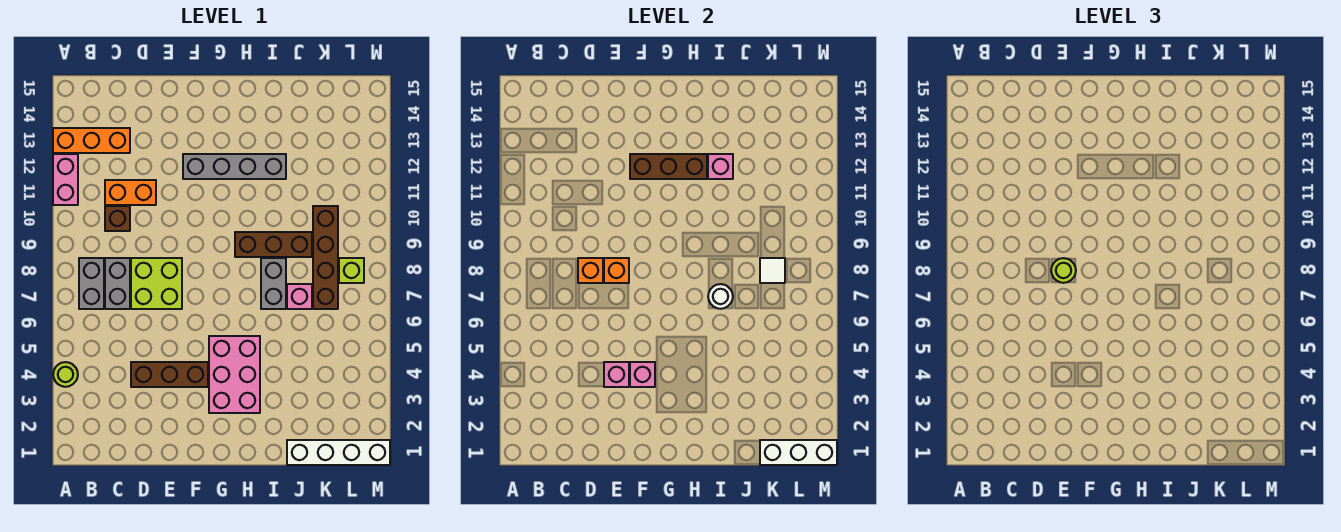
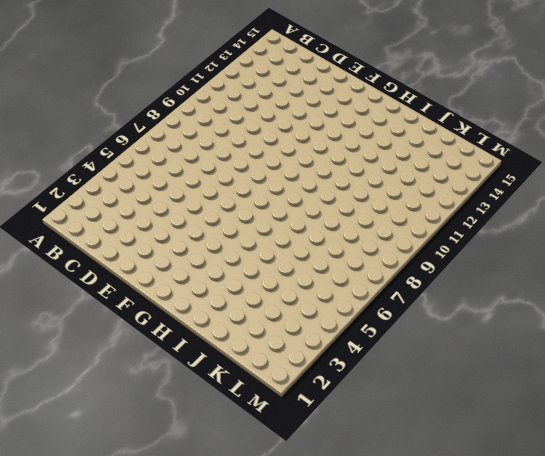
none -> lime 1x1 round brick [53,362,78,387]
none -> pink 1x2 brick [53,154,78,205]
none -> orange 1x3 brick [53,128,130,153]

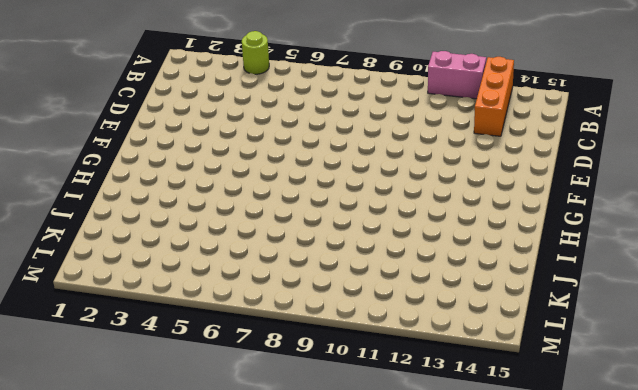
none -> grey 1x2 brick [79,258,104,309]
none -> grey 1x2 brick [105,258,130,309]
none -> brown 1x1 brick [105,206,130,231]

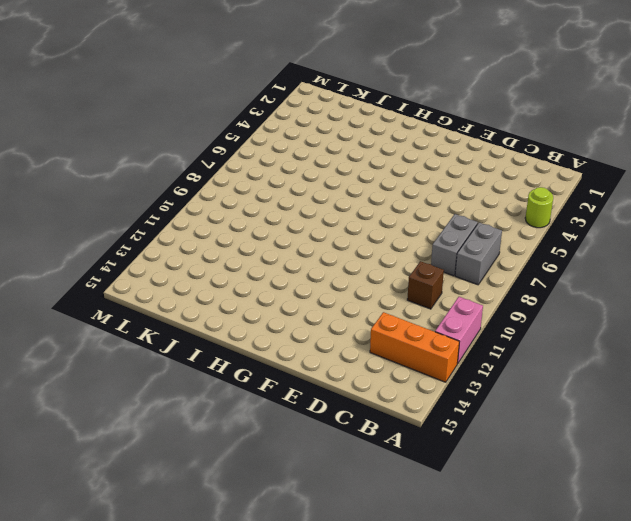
none -> orange 1x2 brick [105,180,156,205]
none -> brown 1x3 brick [131,362,208,387]
none -> lime 2x2 brick [131,258,182,309]

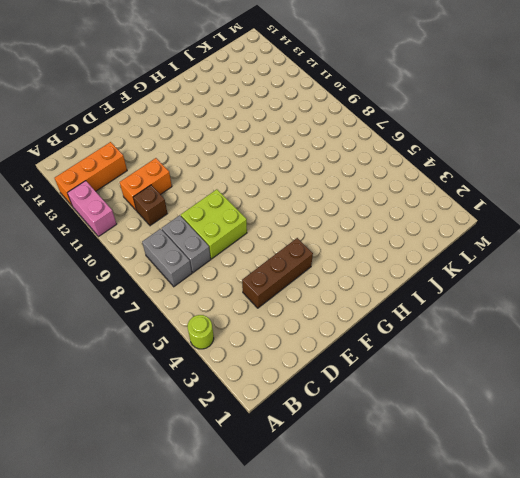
none -> grey 1x4 brick [183,154,286,179]
none -> pink 2x3 brick [209,336,260,413]
none -> brown 1x3 brick [235,232,312,257]

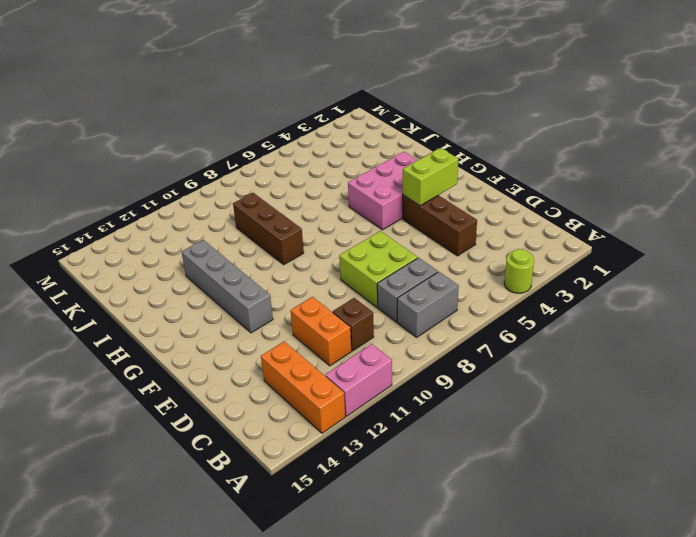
lime 1x2 brick [403,148,458,206] -> pink 1x1 brick [630,362,655,387]
none -> grey 1x2 brick [261,258,286,309]
none -> white 1x4 brick [287,440,390,465]
none -> pink 1x1 brick [287,284,312,309]

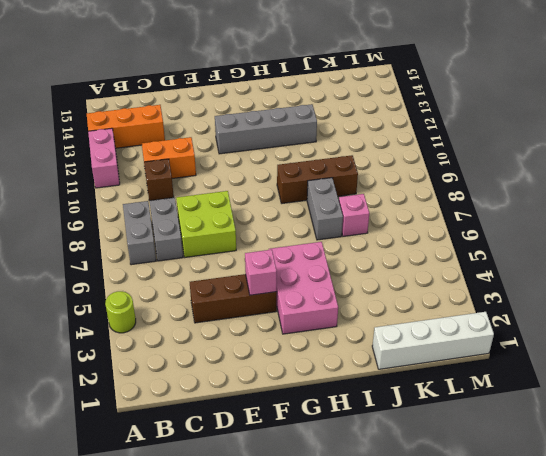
none -> brown 1x4 brick [313,206,338,309]
none -> lime 1x1 brick [339,258,364,283]
none -> orange 1x1 brick [578,258,603,283]

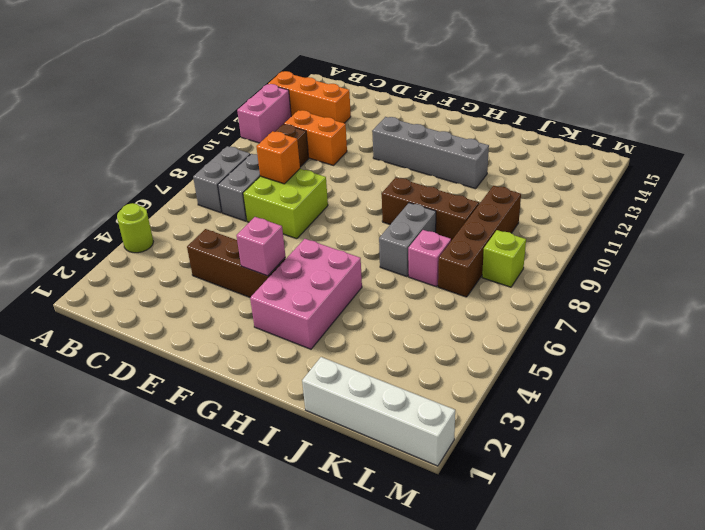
none -> pink 1x1 brick [604,362,629,387]
none -> orange 1x1 brick [604,258,629,283]
none -> brown 1x3 brick [630,154,707,179]

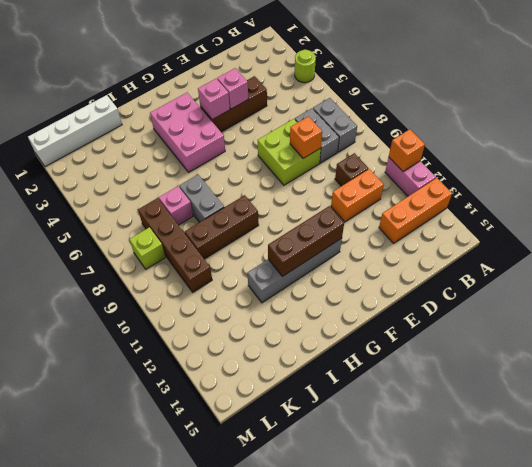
orange 1x1 brick [389,129,425,171] -> orange 1x1 brick moved to [604,258,629,283]
none -> white 1x1 round brick [708,284,733,309]
none -> pink 1x1 brick [708,154,733,179]
none -> white 1x3 brick [760,440,837,465]

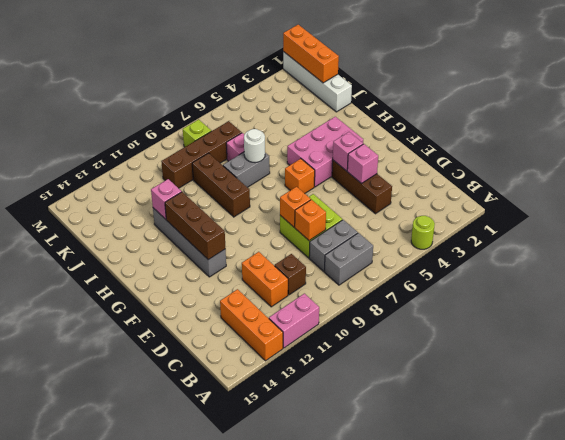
orange 1x1 brick [285,159,315,193] -> none
orange 1x3 brick [283,25,339,83] -> white 1x3 brick [760,440,837,465]
none -> white 1x1 tile [760,258,785,283]
none -> lime 1x1 round brick [1051,258,1076,283]

